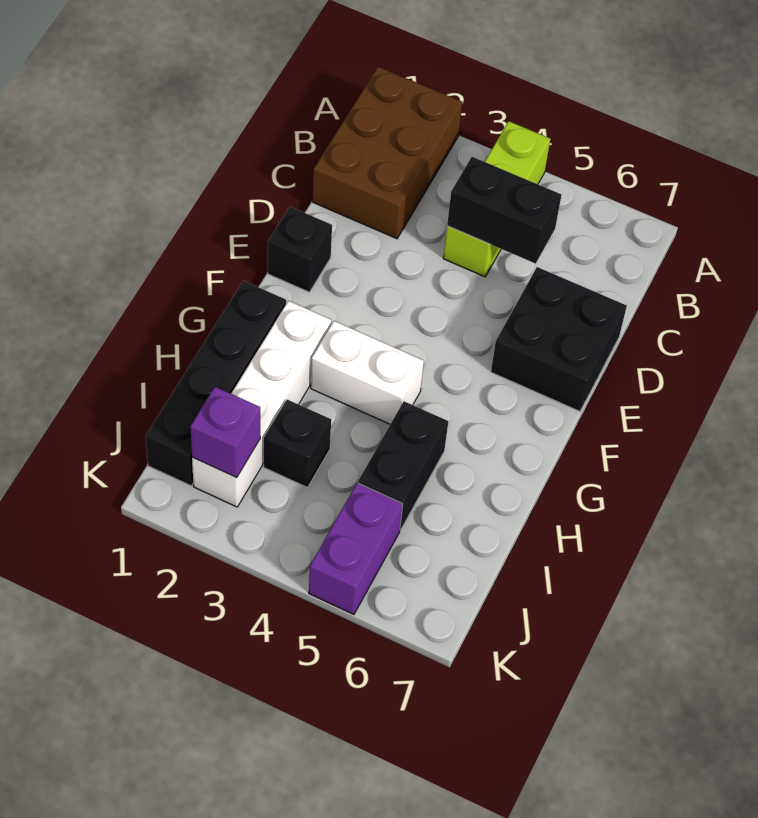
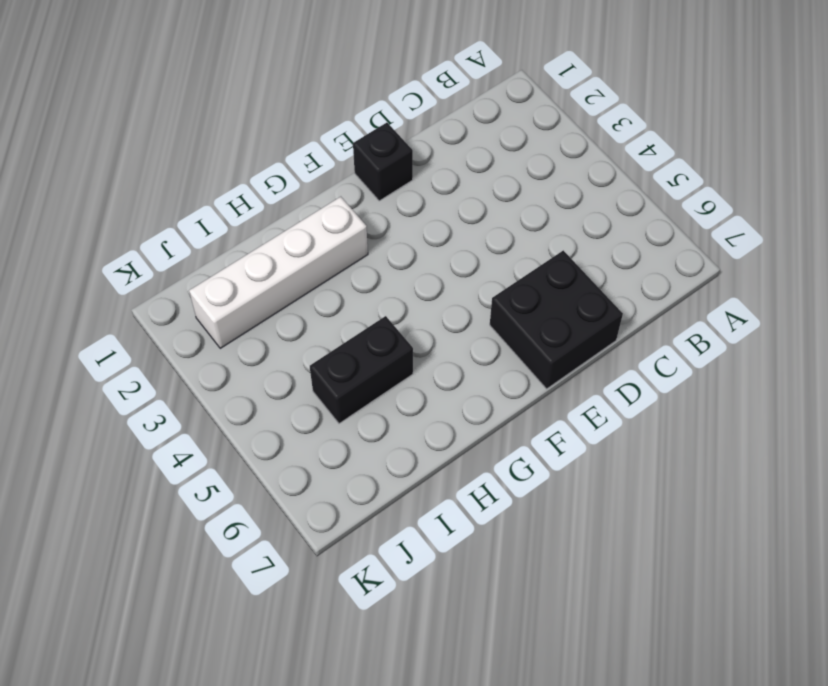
none -> brown 2x3 brick [313,67,462,239]
none -> lime 1x3 brick [443,121,550,277]
none -> black 1x4 brick [145,281,286,486]

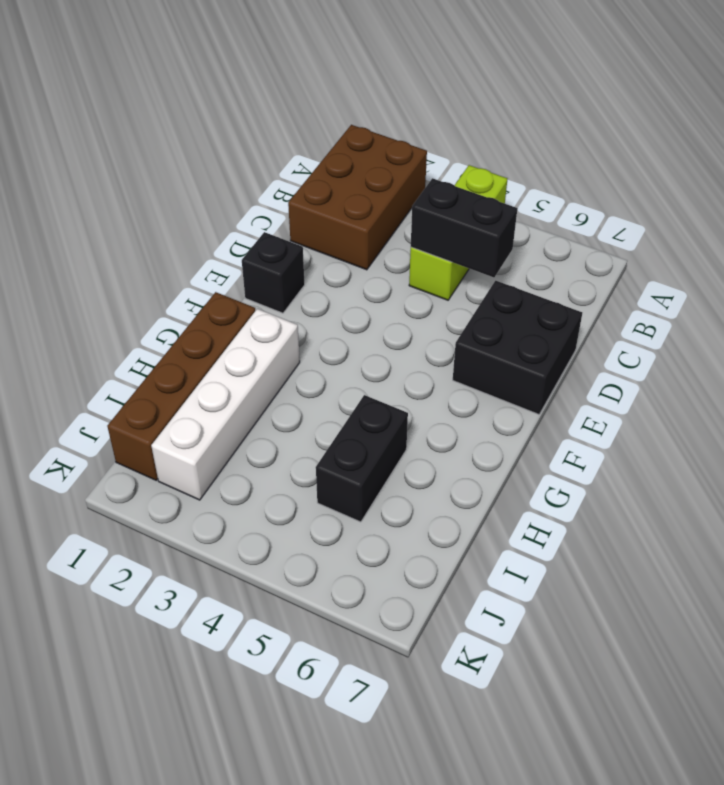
brown 1x4 brick [107,292,255,480] -> black 1x4 brick [145,281,286,486]
none -> white 1x2 brick [311,321,424,424]
none -> black 1x1 brick [264,399,331,488]
none -> purple 1x2 brick [309,483,403,615]

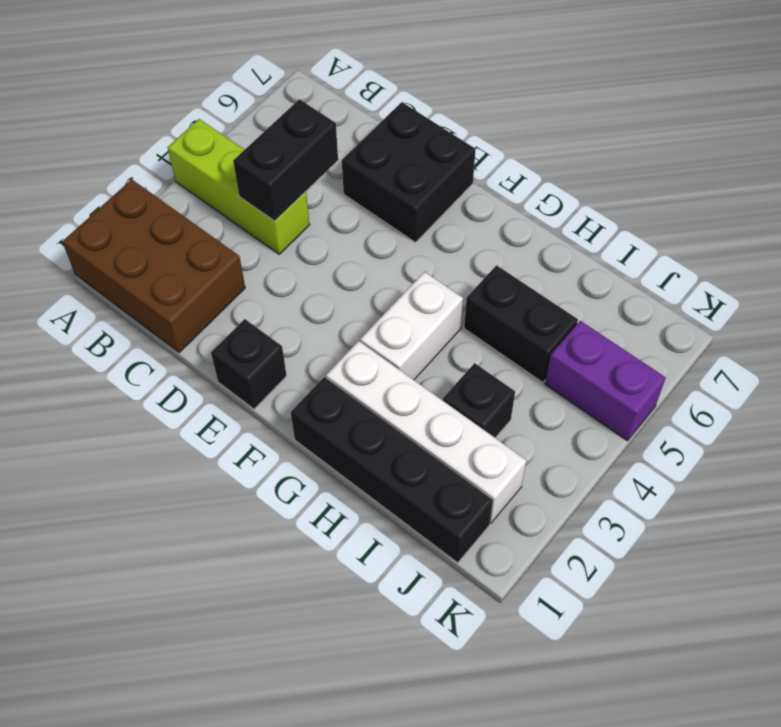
none -> purple 1x1 brick [190,387,260,478]

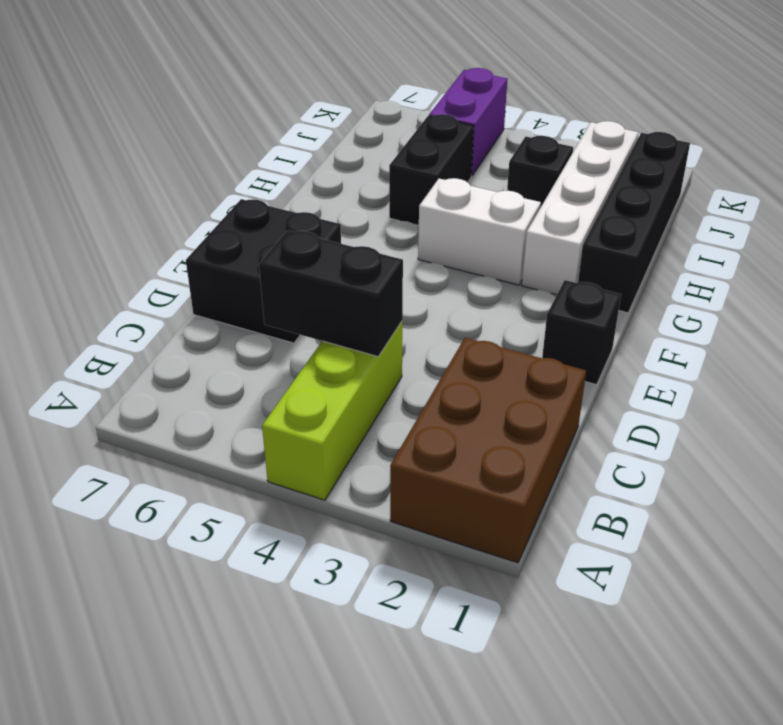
none -> purple 1x1 brick [190,387,260,478]

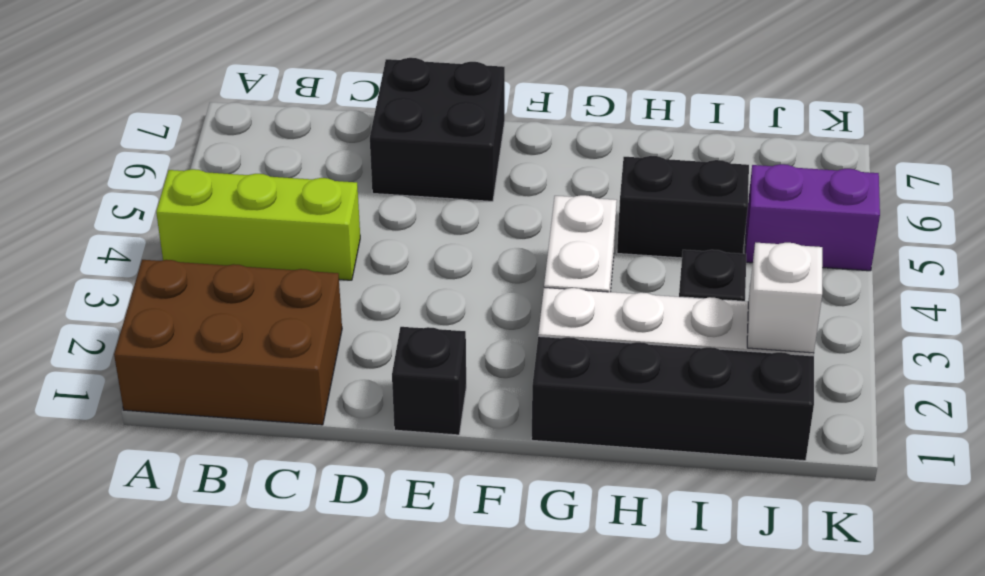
white 1x1 brick [747,243,822,353] -> purple 1x1 brick [190,387,260,478]
none -> black 1x2 brick [447,157,561,264]

